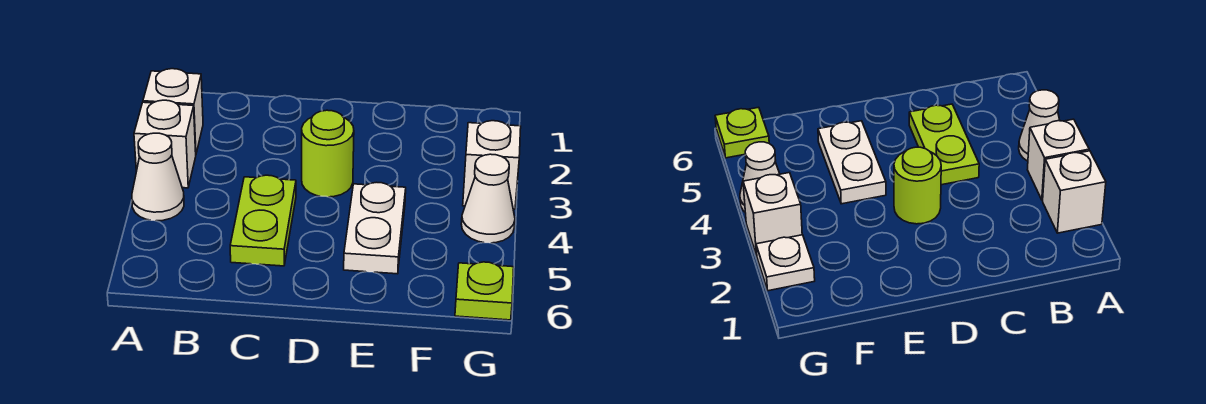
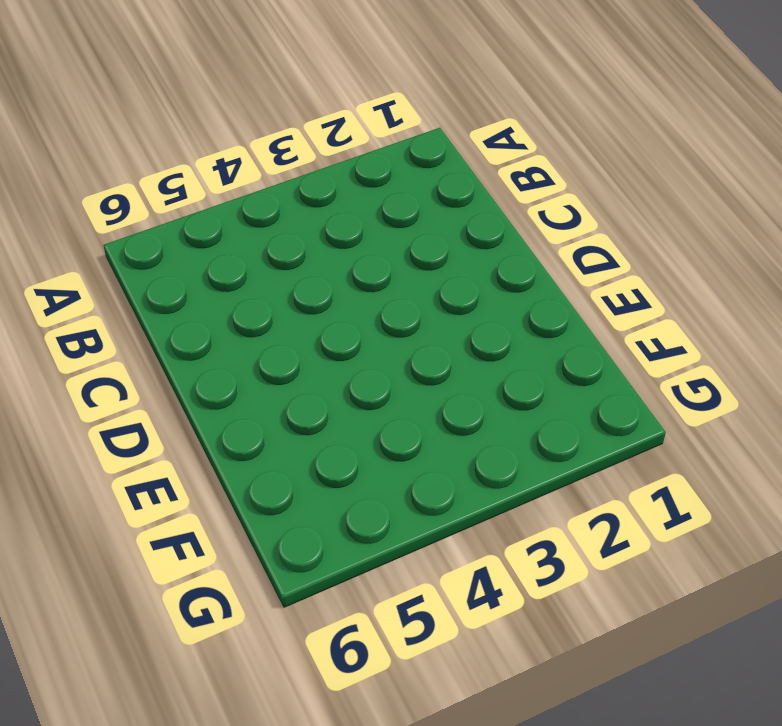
none -> white 1x1 brick [143,69,203,153]
none -> white 1x1 brick [134,100,196,188]

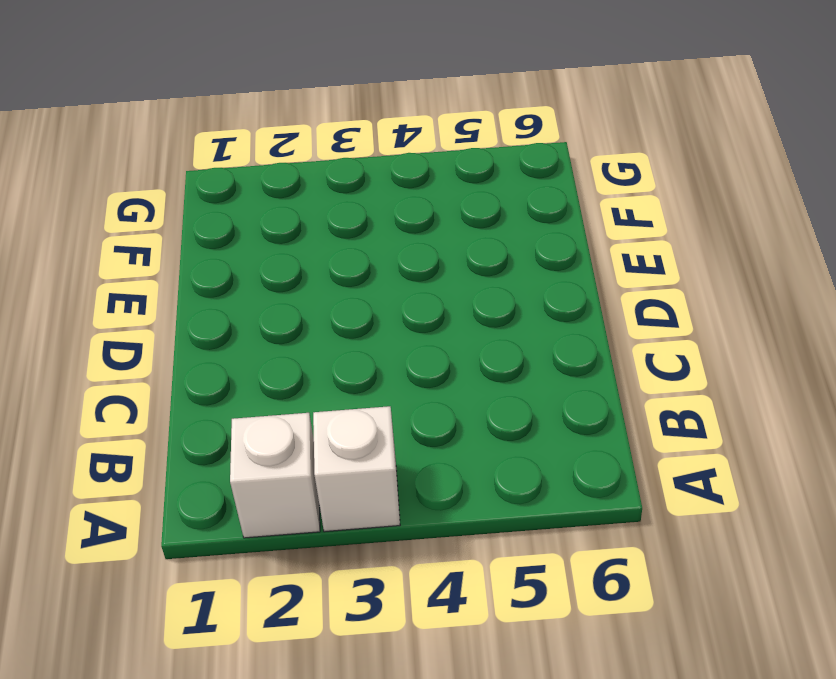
none -> white 1x1 cone [132,133,184,221]
none -> lime 1x2 plate [230,175,296,266]

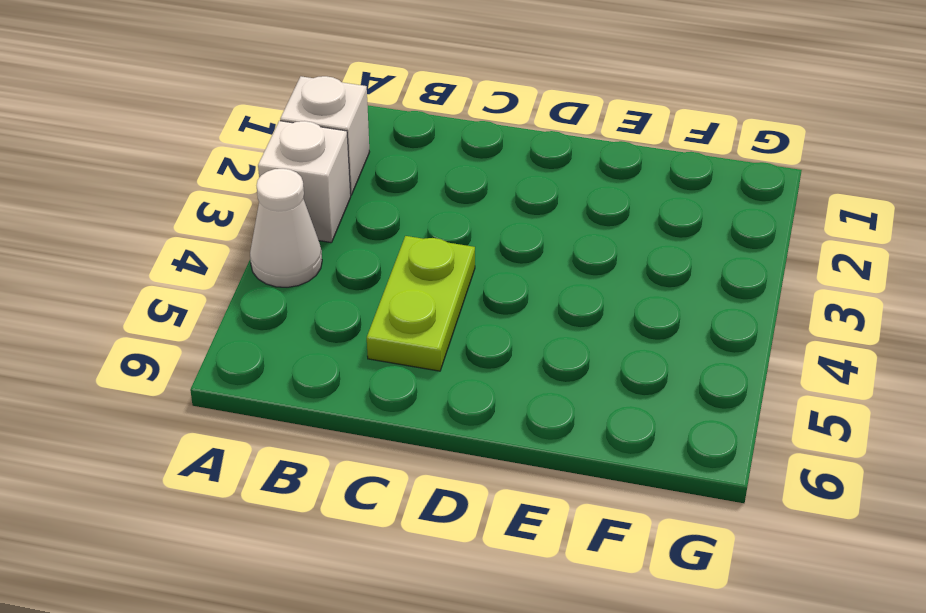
none -> lime 1x1 round brick [302,110,354,197]
none -> white 1x2 plate [344,182,406,274]

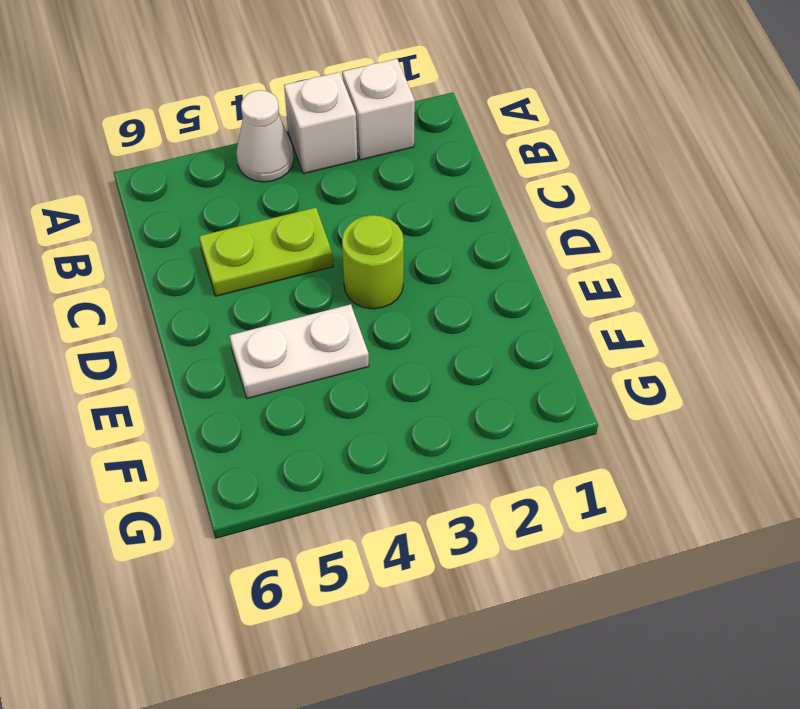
none -> white 1x1 plate [756,235,815,291]
none -> white 1x1 brick [463,121,521,209]

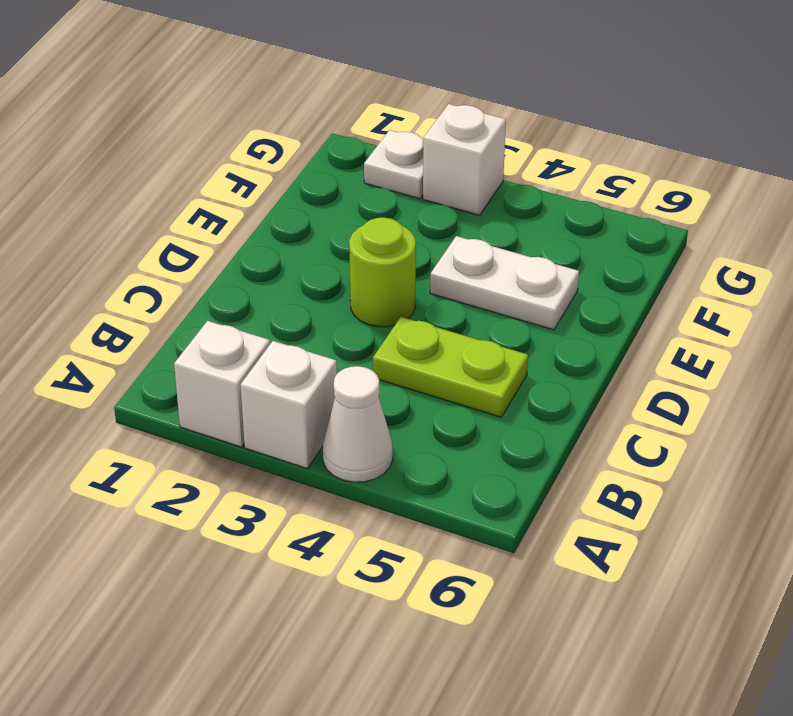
none -> white 1x1 cone [461,154,515,243]
none -> lime 1x1 plate [455,262,514,320]

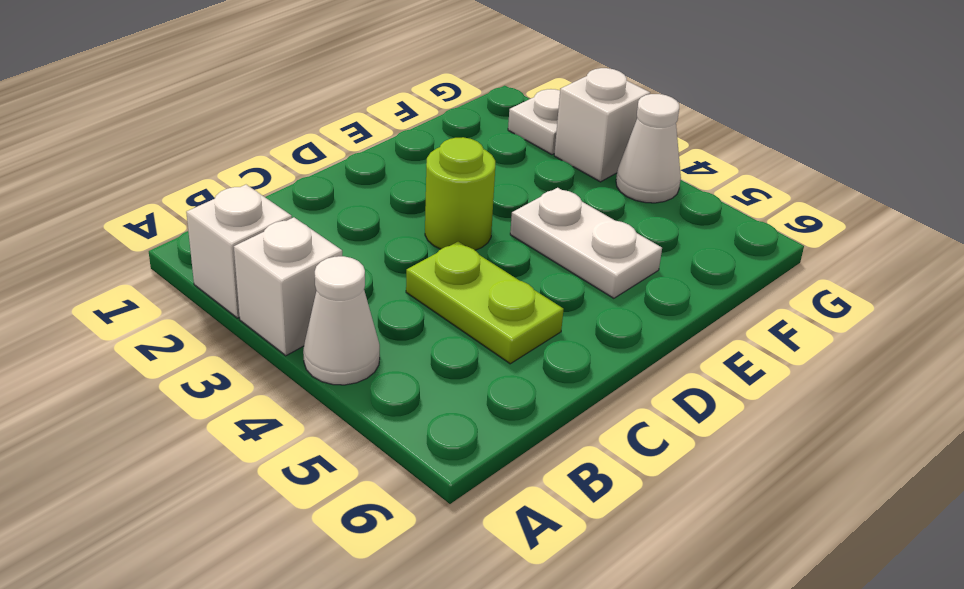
none -> lime 1x1 plate [455,262,514,320]

